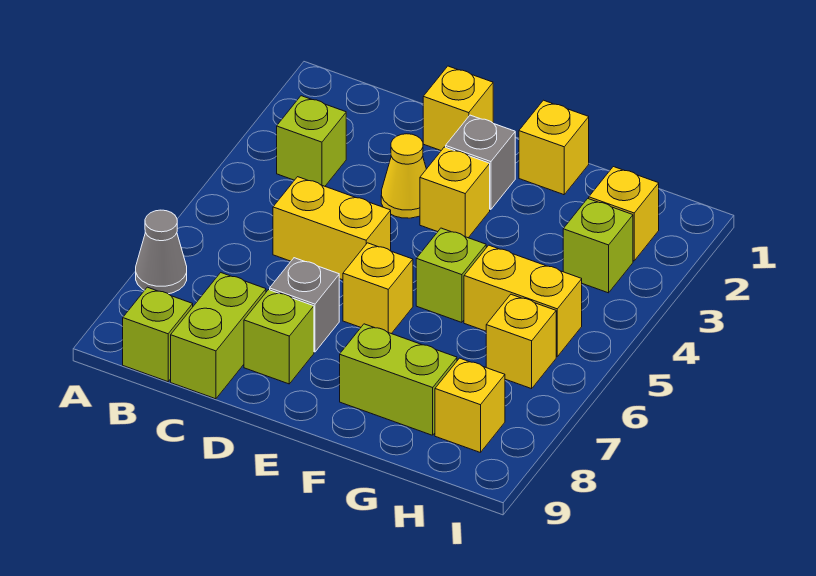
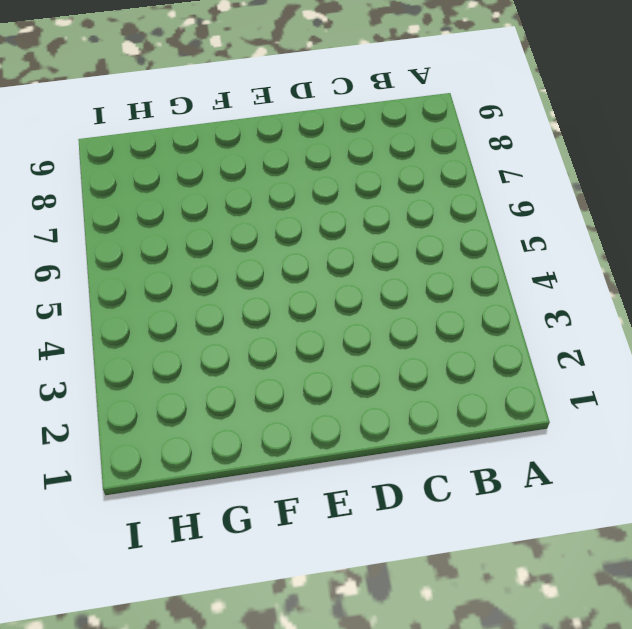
none -> grey 1x1 cone [136,210,187,294]
none -> lime 1x1 brick [277,96,346,186]
none -> lime 1x1 brick [123,287,193,382]

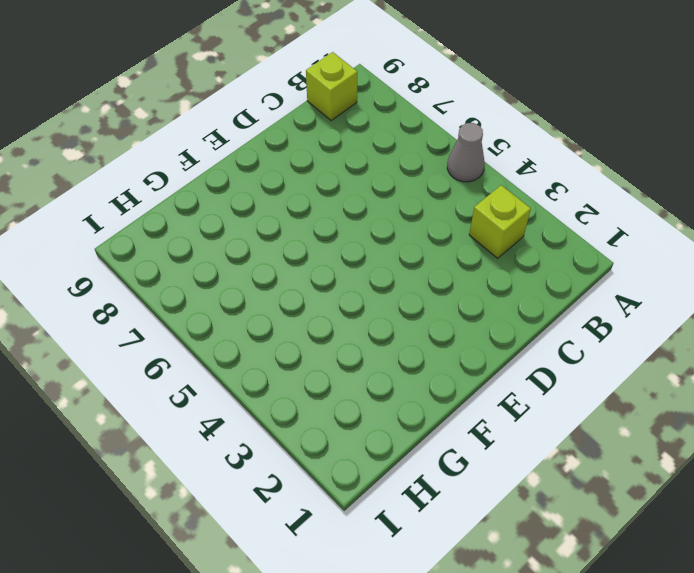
grey 1x1 cone [447,123,485,182] -> grey 1x1 cone moved to [136,210,187,294]
none -> yellow 1x2 brick [273,177,391,280]
none -> lime 1x2 brick [171,273,266,399]
none -> yellow 1x1 brick [423,66,493,150]

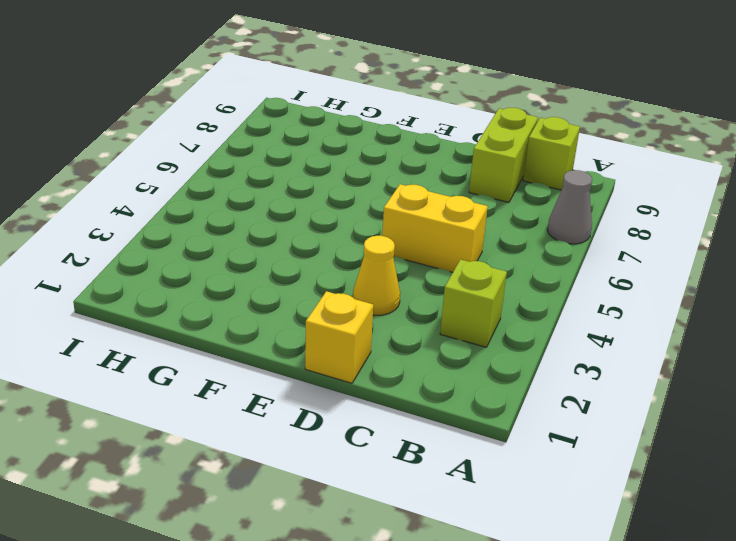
none -> grey 1x1 brick [270,258,339,352]
none -> lime 1x1 brick [244,290,314,384]
none -> grey 1x1 brick [446,115,516,209]

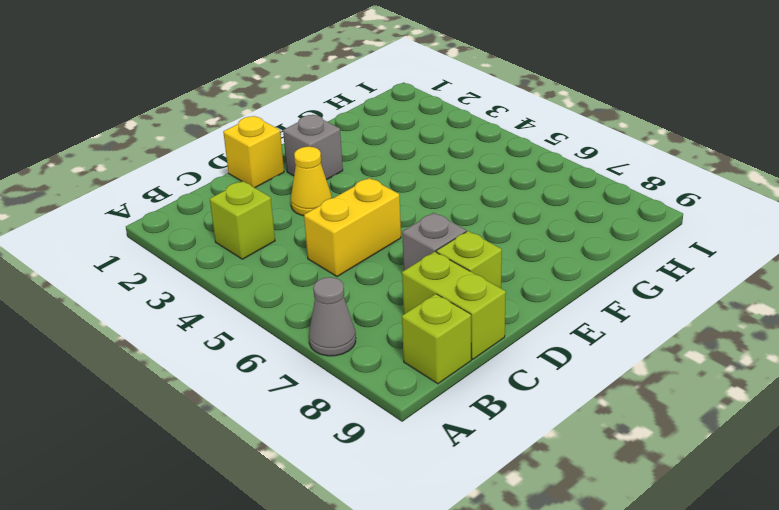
none -> yellow 1x1 brick [420,147,490,238]
none -> yellow 1x1 brick [343,243,413,334]
none -> yellow 1x1 brick [519,100,589,195]

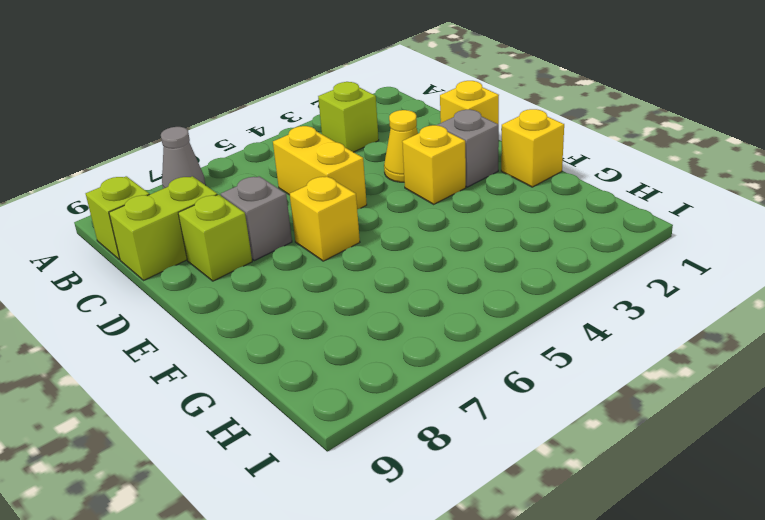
none -> lime 1x1 brick [416,228,486,322]
none -> lime 1x2 brick [340,324,457,435]
none -> yellow 1x2 brick [464,245,582,357]

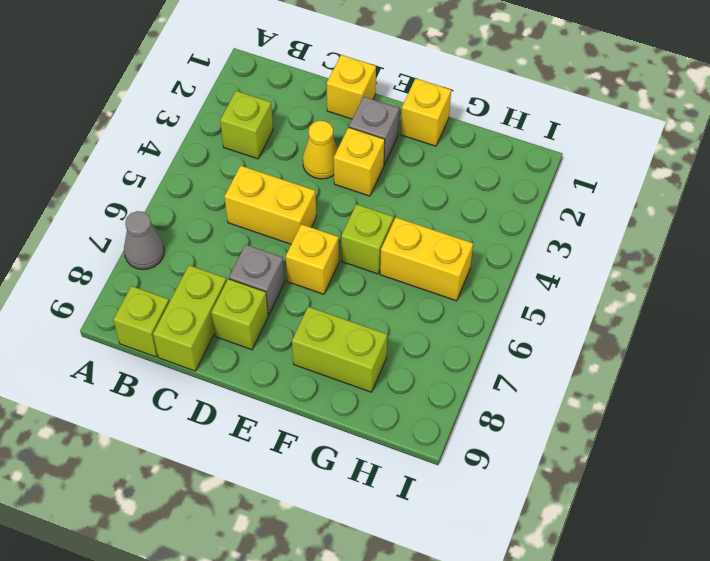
none -> yellow 1x1 brick [589,167,659,261]
none -> lime 1x1 brick [563,199,633,293]
none -> yellow 1x1 brick [486,294,556,389]

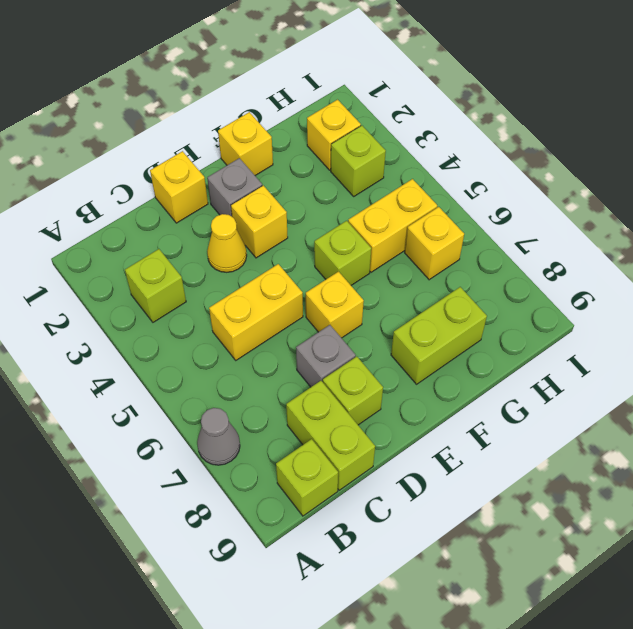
none -> yellow 1x1 brick [435,358,505,453]

